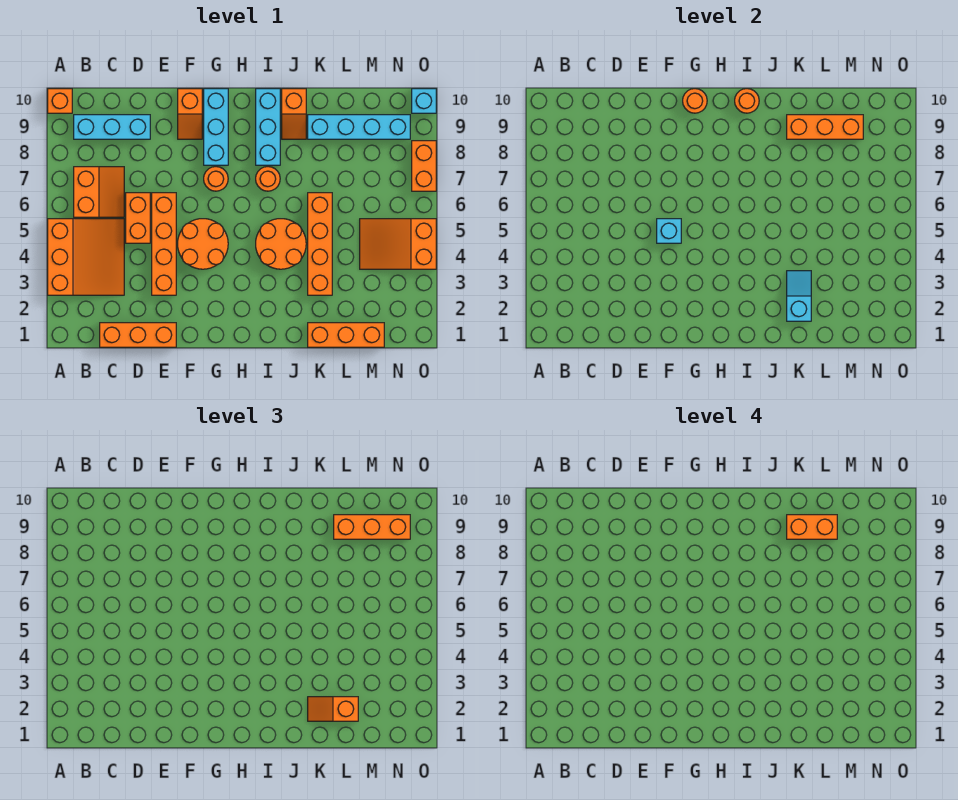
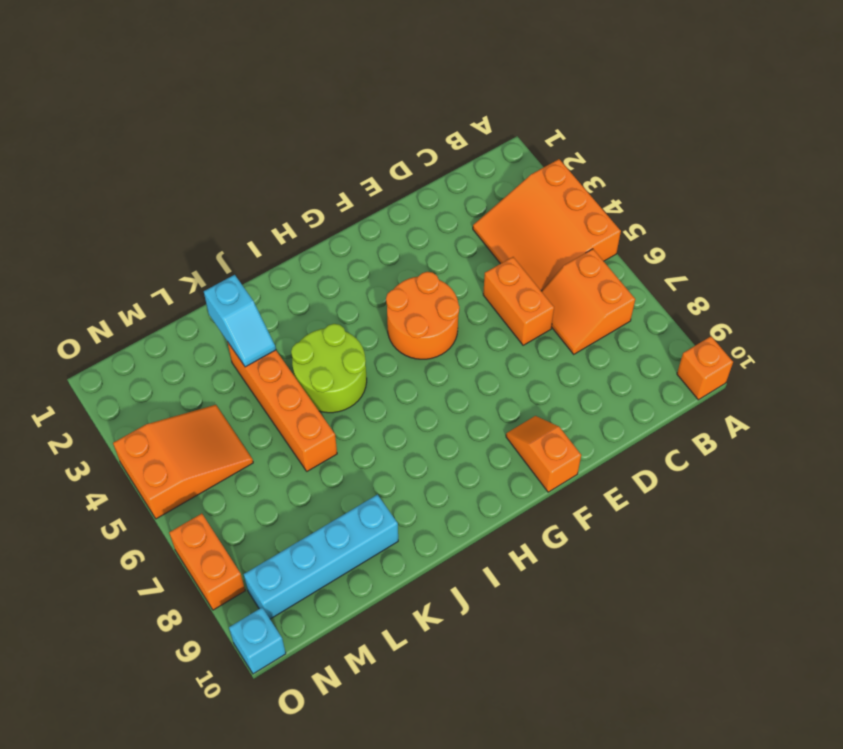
lime 2x2 round brick [291,324,367,413] -> orange 2x2 round brick [256,219,306,269]
none -> cyan 1x3 brick [74,115,150,139]
none -> orange 1x3 brick [100,323,176,347]
none -> orange 1x4 brick [152,193,176,295]

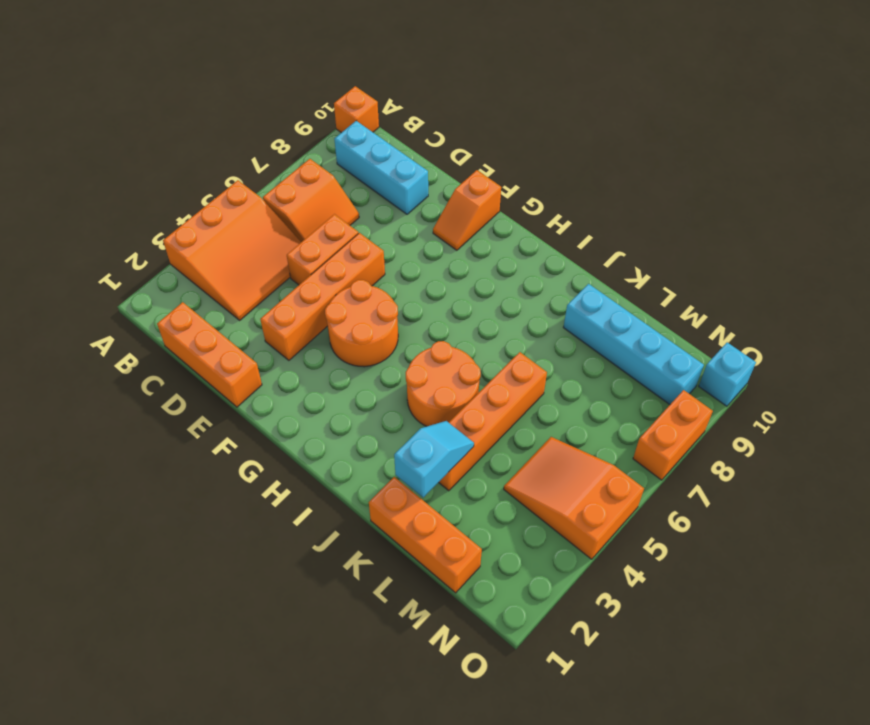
none -> orange 1x1 round brick [204,167,228,191]
none -> cyan 1x3 brick [204,89,228,165]
none -> orange 1x1 round brick [256,167,280,191]

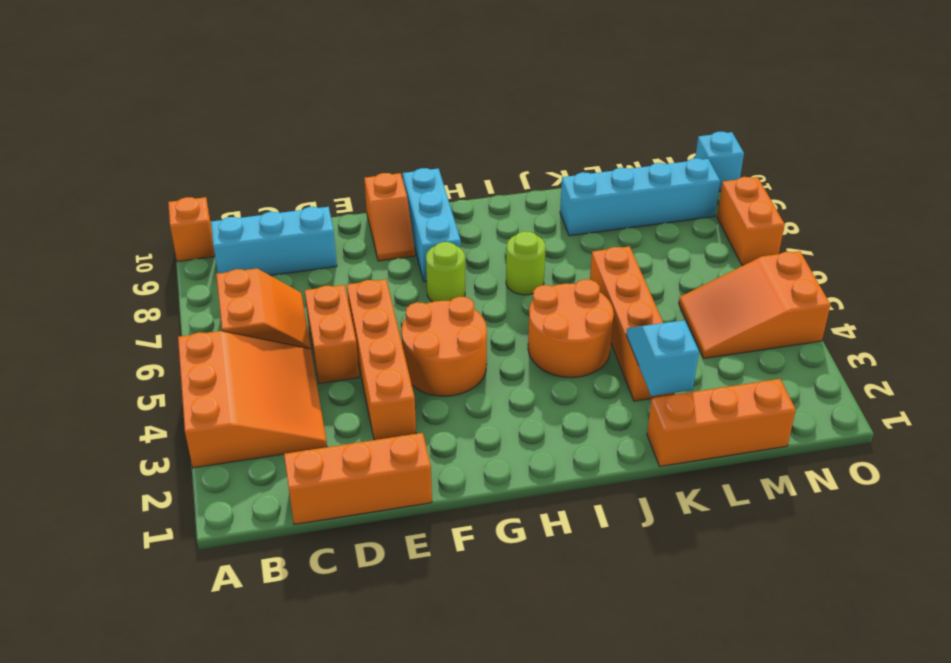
lime 1x1 round brick [426,242,465,302] -> orange 1x1 round brick [204,167,228,191]
lime 1x1 round brick [506,231,546,295] -> orange 1x1 round brick [256,167,280,191]
none -> cyan 1x3 brick [256,89,280,165]
none -> orange 1x2 slope [282,89,306,139]
none -> cyan 1x1 brick [657,219,681,243]

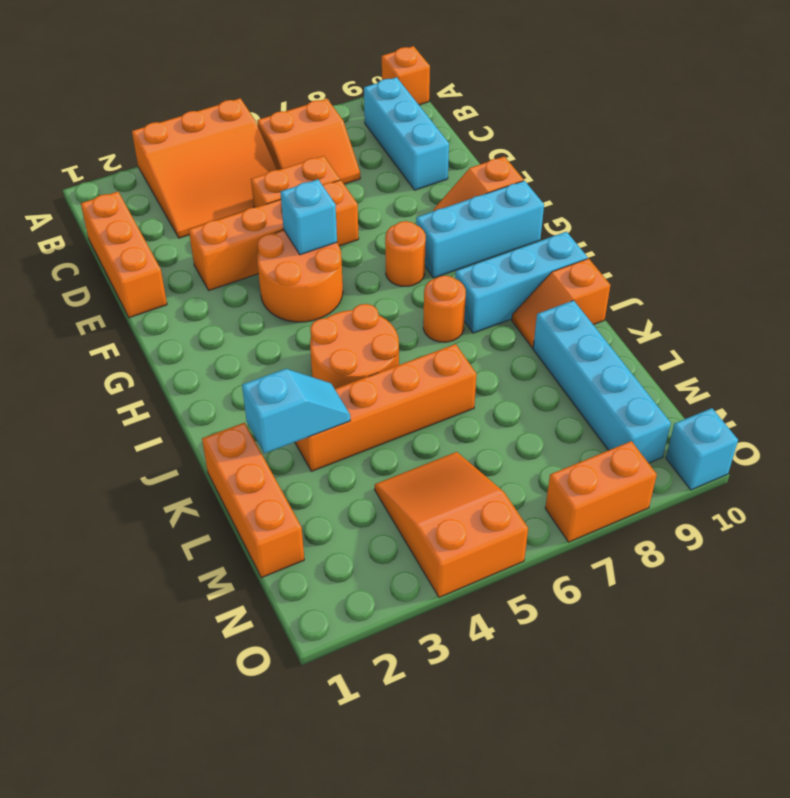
none -> orange 1x1 round brick [683,89,707,113]
none -> orange 1x1 round brick [735,89,759,113]
none -> orange 1x3 brick [787,115,863,139]

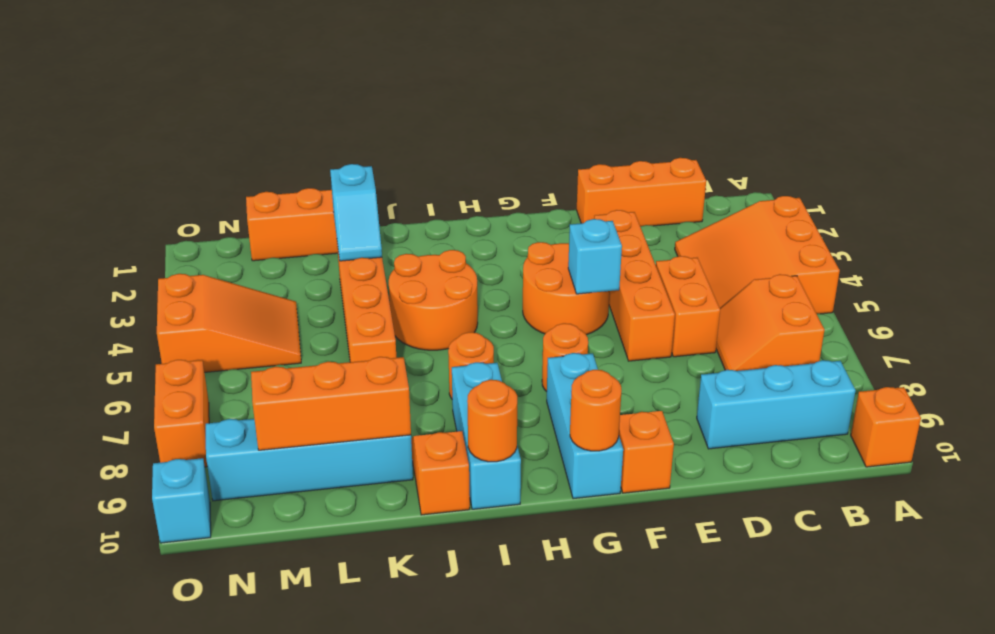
none -> orange 1x2 slope [308,697,358,721]
none -> orange 1x3 brick [334,515,410,539]
none -> orange 1x2 brick [787,515,837,539]

